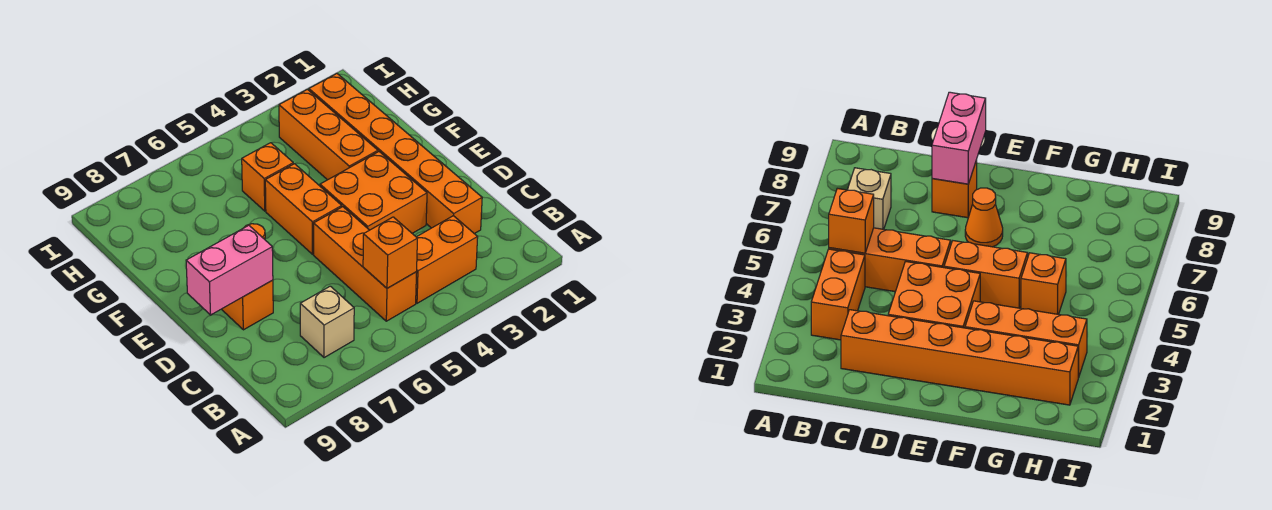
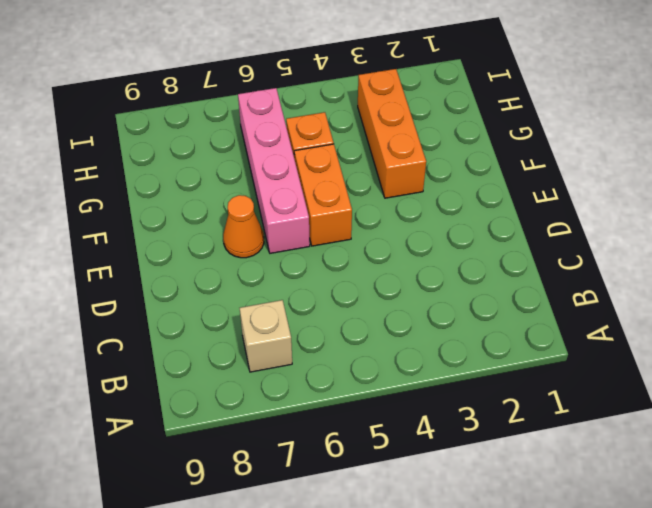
pink 1x4 brick [238,88,310,253] -> none
none -> orange 1x2 brick [416,216,478,303]
none -> orange 1x3 brick [314,207,417,321]
none -> orange 1x6 brick [309,74,482,234]

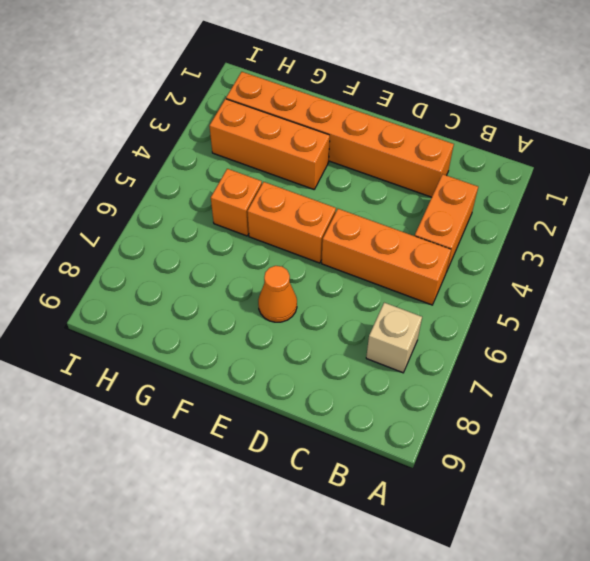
none -> orange 2x2 brick [320,152,427,233]
none -> orange 1x1 brick [222,280,273,330]
none -> orange 1x1 brick [363,217,417,288]

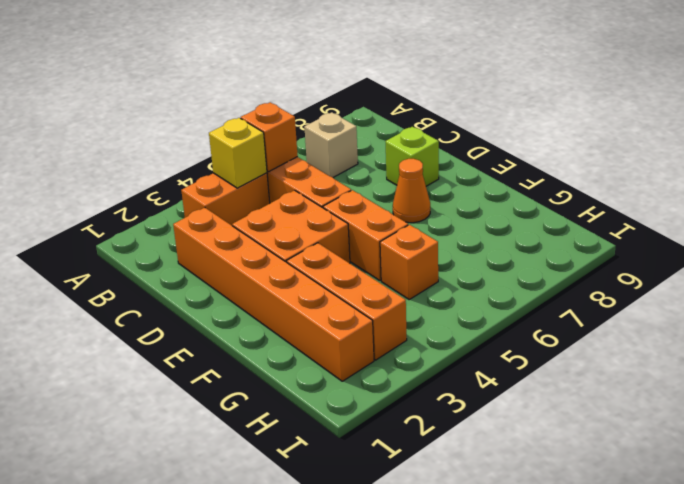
yellow 1x1 brick [209,118,267,188] -> none
lime 1x1 brick [385,127,439,186] -> orange 1x1 brick [222,280,273,330]
none -> pink 1x2 brick [186,225,273,315]

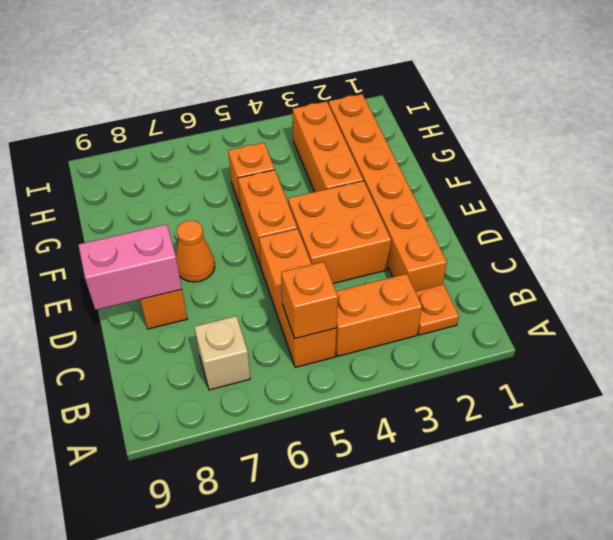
orange 1x1 plate [415,284,459,335] -> none

